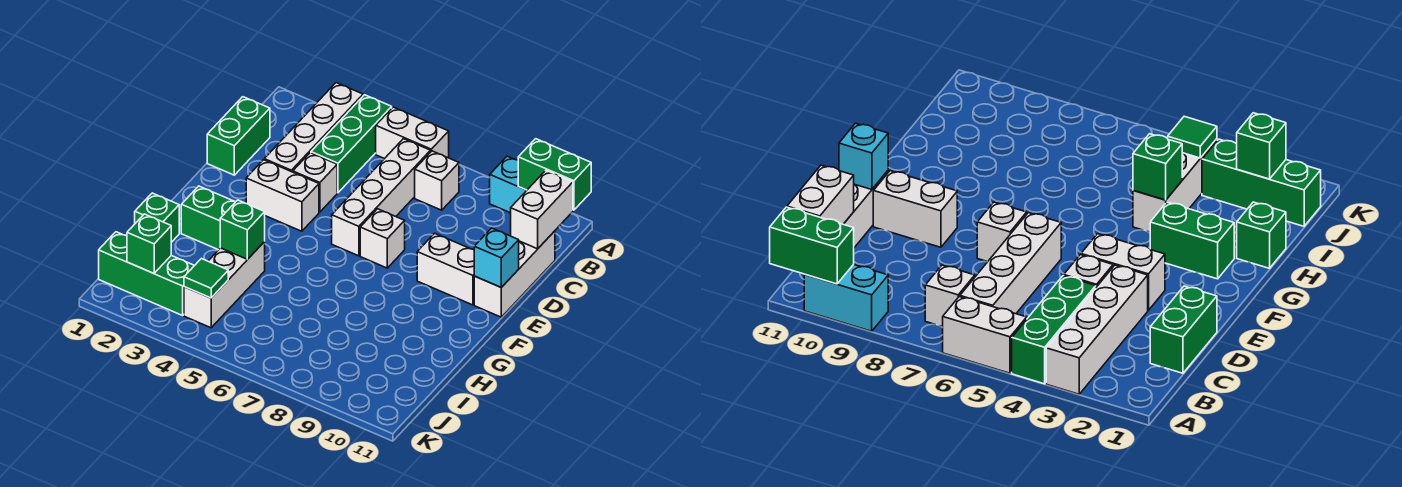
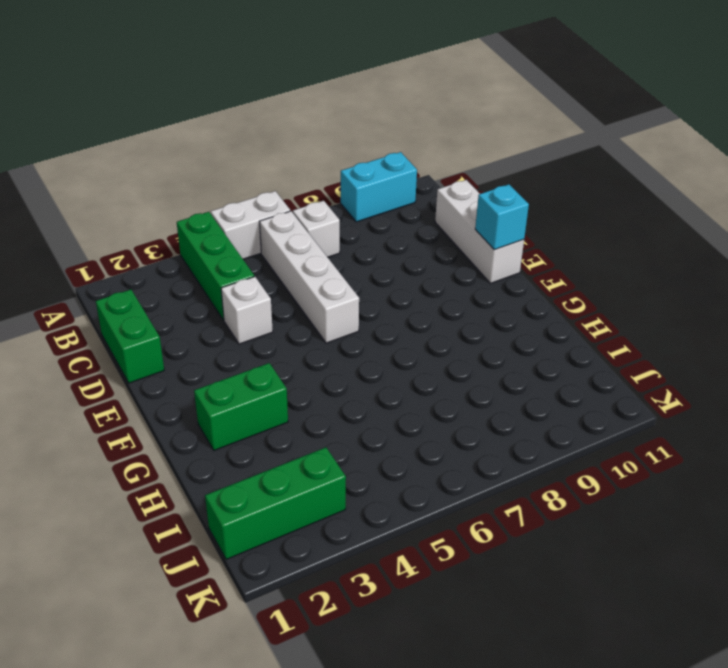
none -> white 1x4 brick [264,83,363,172]
none -> white 1x2 brick [246,160,319,231]
none -> white 1x1 brick [360,209,405,268]

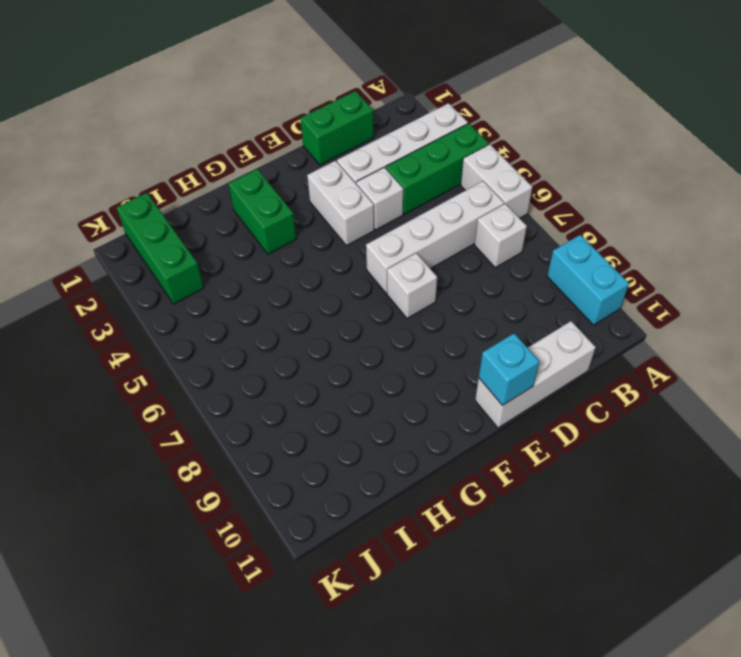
none -> white 1x2 brick [417,233,474,305]
none -> green 1x1 brick [135,193,179,242]
none -> white 1x3 brick [184,242,265,328]

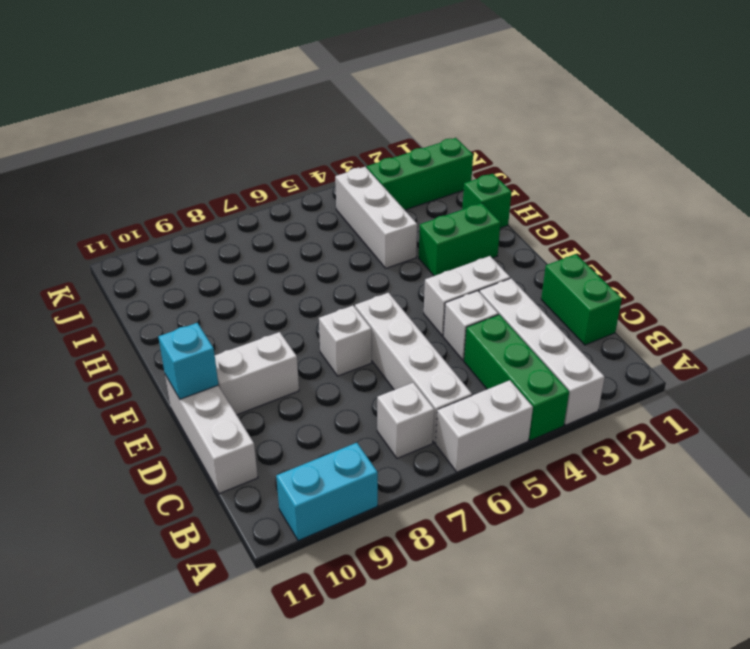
none -> green 1x2 brick [518,139,591,210]
none -> white 1x2 brick [511,170,573,249]
none -> green 1x1 brick [220,200,265,259]

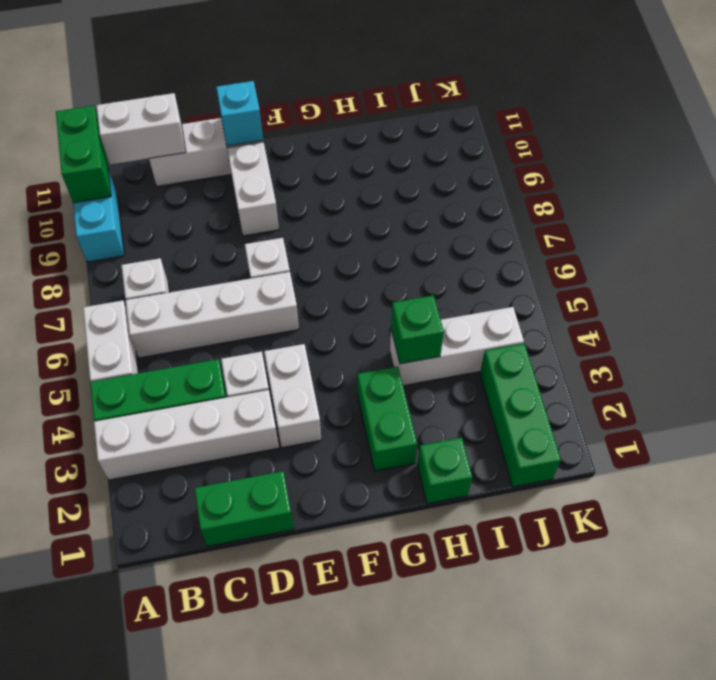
none -> green 1x1 brick [127,214,171,273]
none -> green 1x1 tile [184,259,228,298]

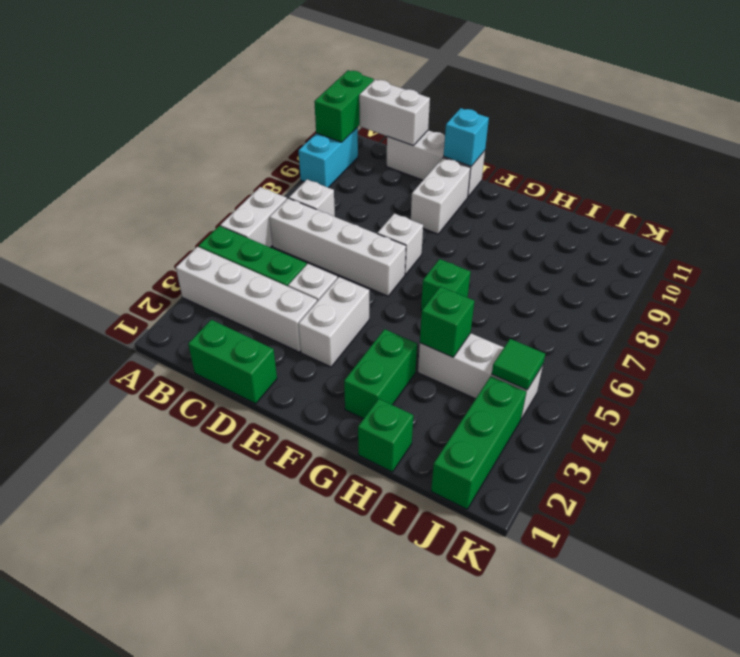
green 1x1 brick [421,259,470,311] -> green 1x1 brick moved to [127,214,171,273]

